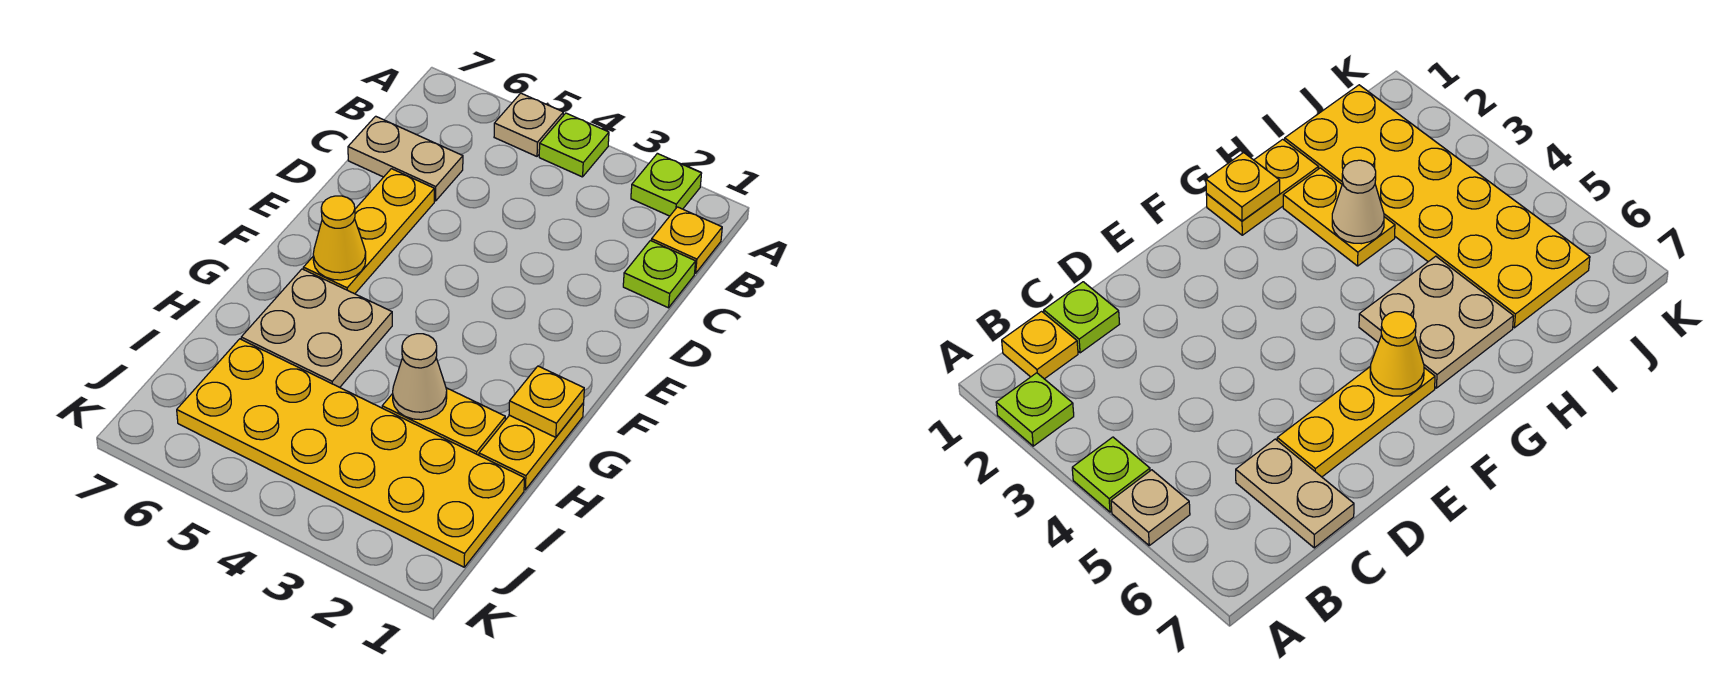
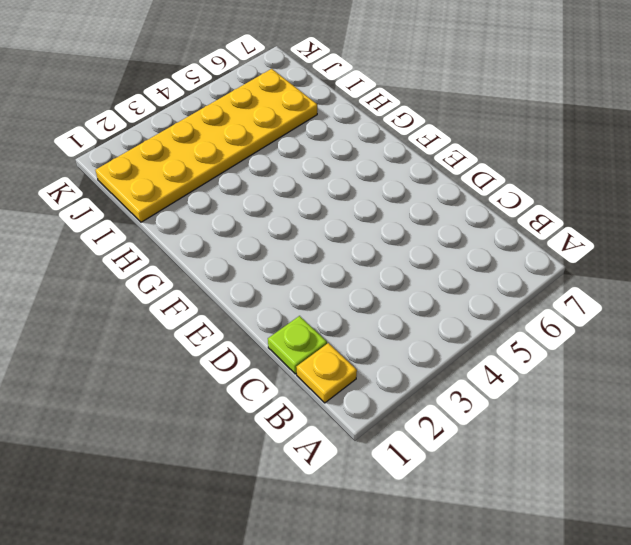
none -> lime 1x1 plate [631,153,702,216]
none -> lime 1x1 plate [539,113,609,177]
none -> tan 1x1 plate [494,93,563,156]

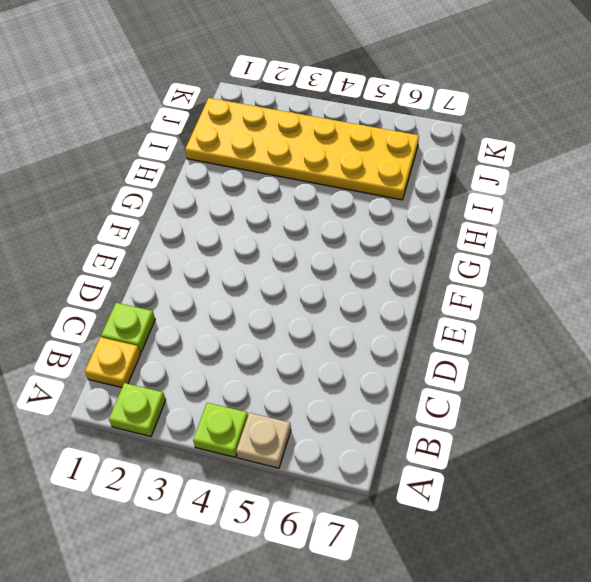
none -> tan 1x2 plate [348,116,463,201]
none -> yellow 1x3 plate [303,169,434,294]
none -> yellow 1x2 plate [479,403,584,490]

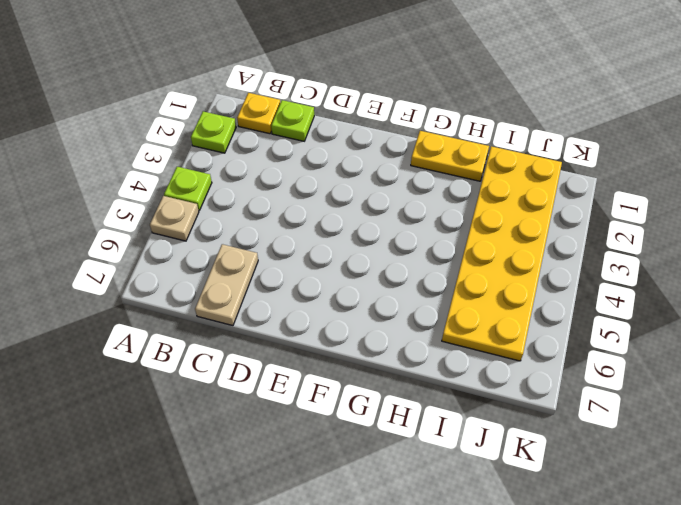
none -> yellow 1x3 plate [303,169,434,294]
none -> tan 2x2 plate [241,269,392,387]
none -> yellow 1x2 plate [382,388,505,455]

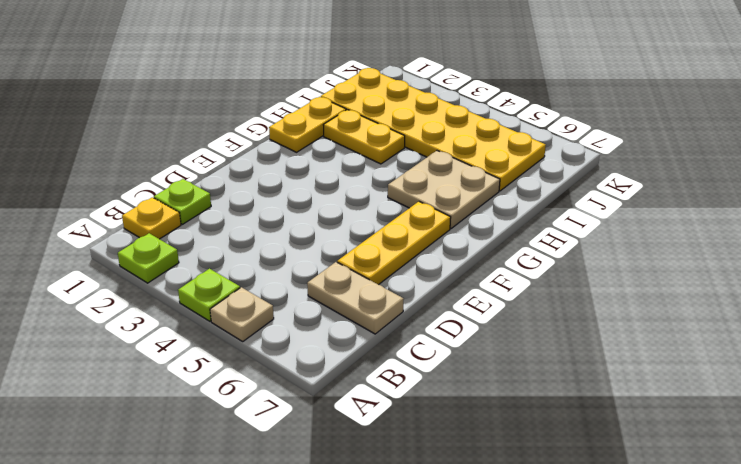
none -> yellow 1x1 cone [313,196,366,280]
none -> yellow 1x1 plate [509,366,584,437]
none -> tan 1x1 cone [393,334,447,420]

